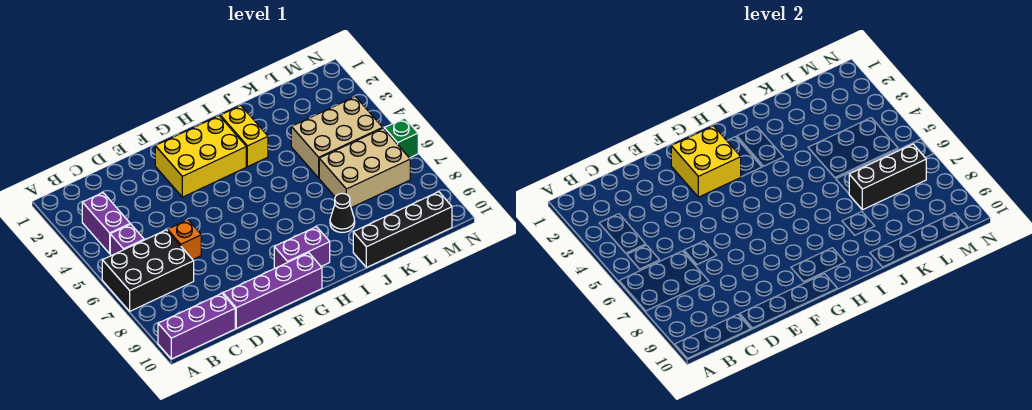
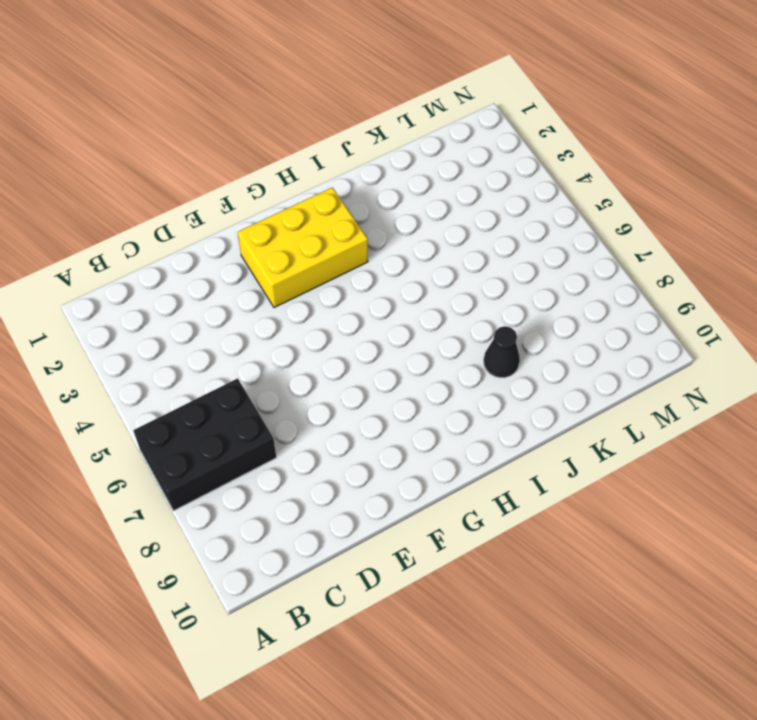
none -> purple 1x3 brick [158,293,235,359]
none -> purple 1x2 brick [82,193,130,253]
none -> purple 1x1 brick [110,224,144,256]

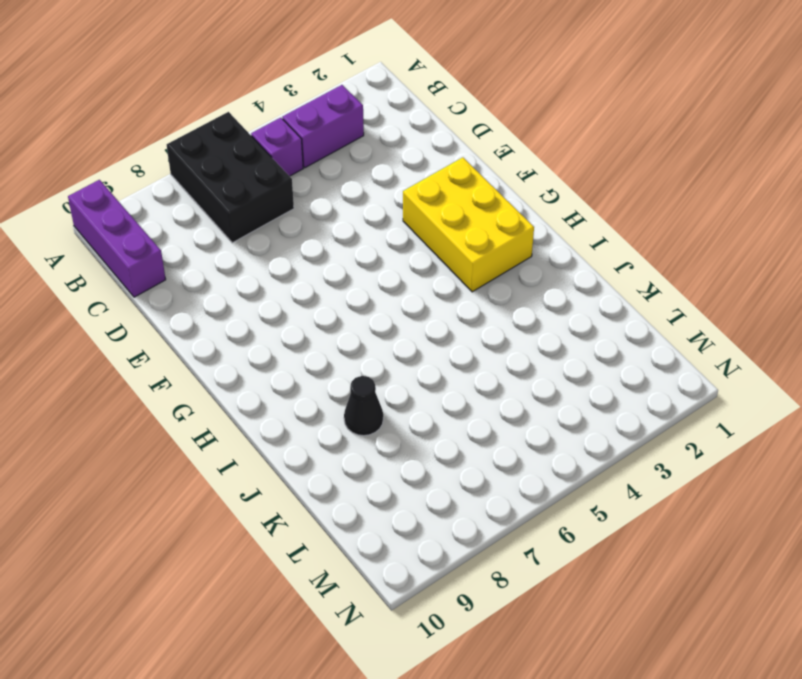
none -> orange 1x1 brick [168,220,201,259]
none -> purple 1x4 brick [223,253,322,328]
none -> purple 1x2 brick [274,227,330,268]

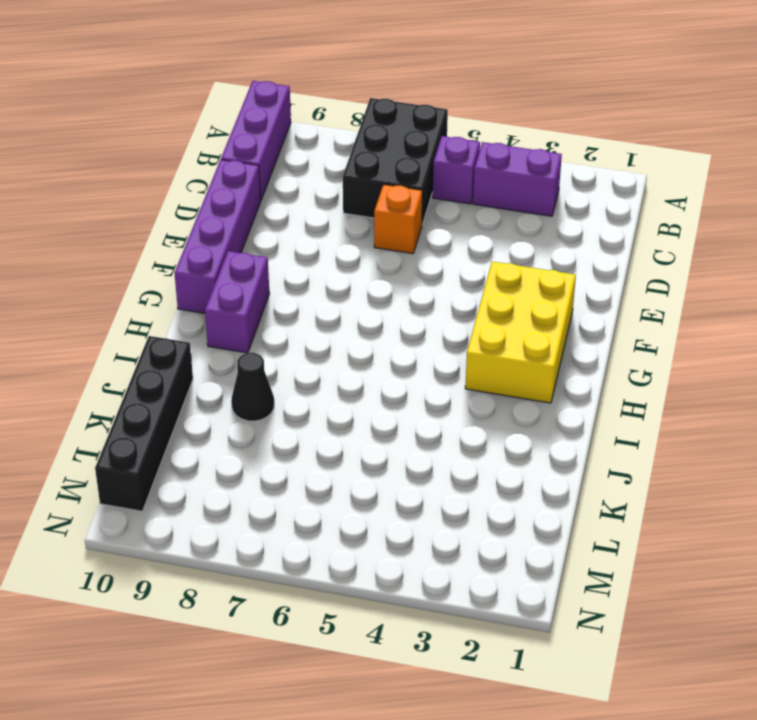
none -> yellow 1x2 brick [220,106,268,167]
none -> tan 2x3 brick [291,97,383,178]
none -> tan 2x3 brick [319,128,410,208]

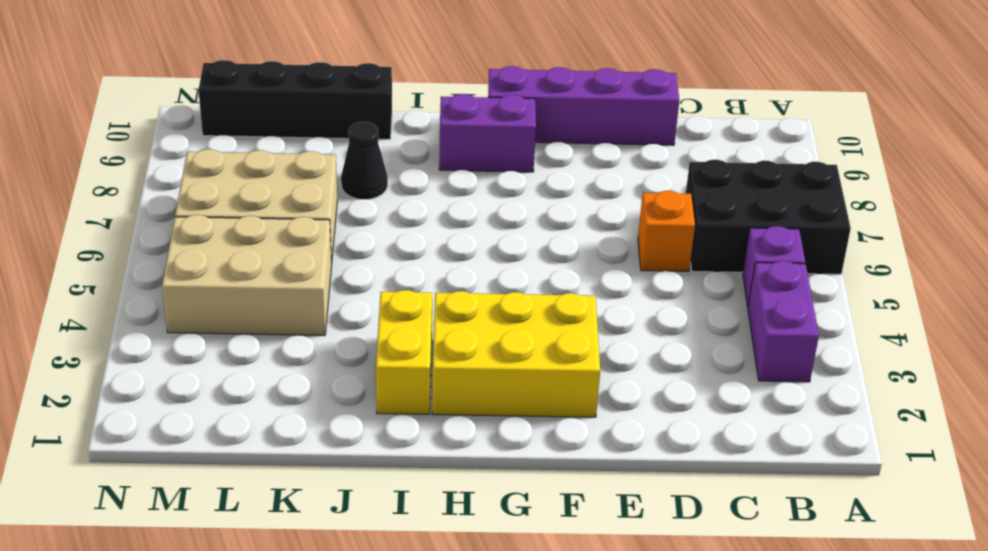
none -> purple 1x3 brick [158,293,235,359]
none -> green 1x1 brick [384,118,418,158]
none -> yellow 2x2 brick [671,126,741,197]

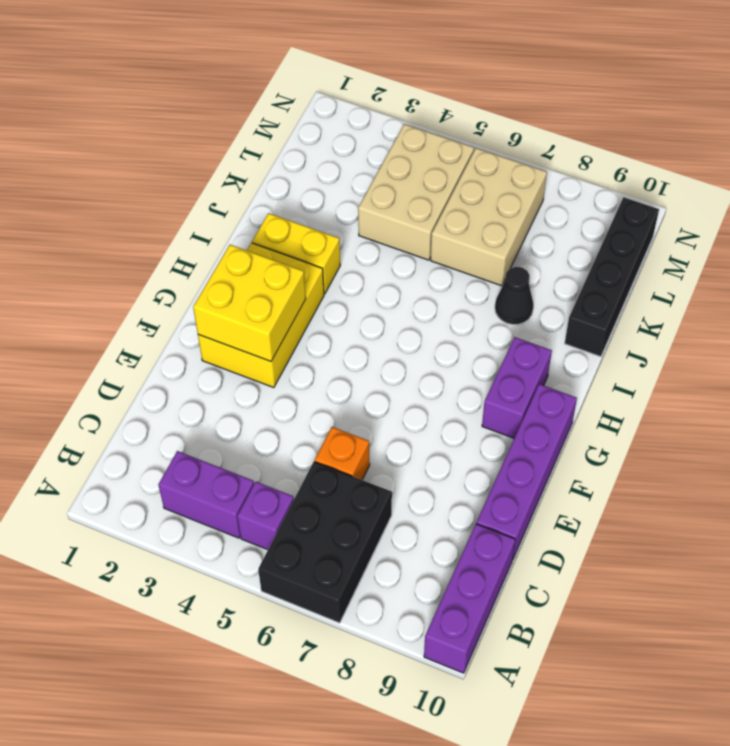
none -> green 1x1 brick [384,118,418,158]
none -> black 1x3 brick [849,144,926,210]

